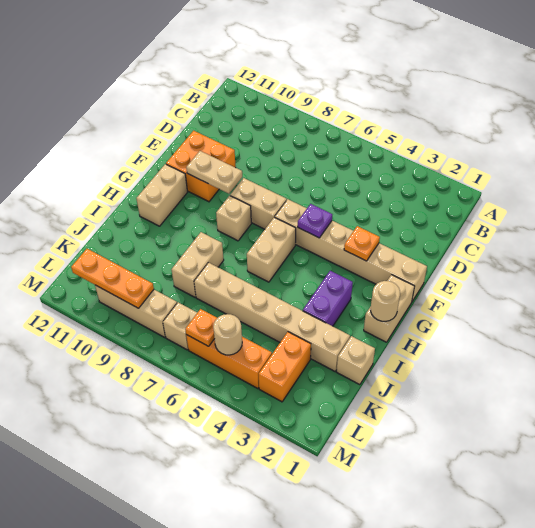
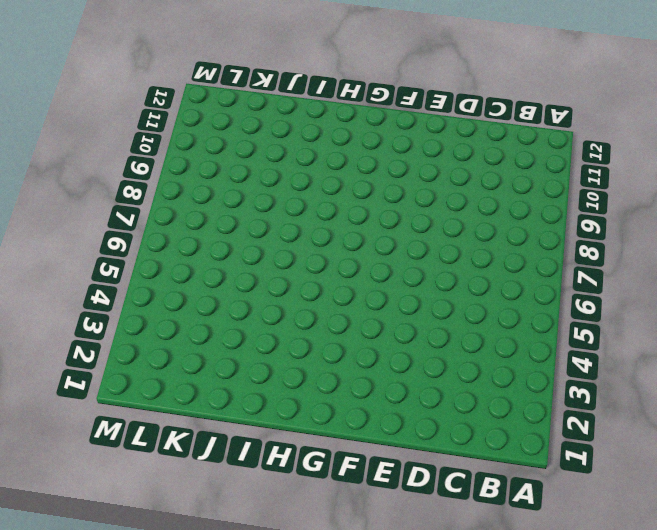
none -> orange 2x2 brick [166,131,236,202]
none -> tan 1x6 brick [275,199,427,301]
none -> tan 1x2 brick [230,178,287,229]

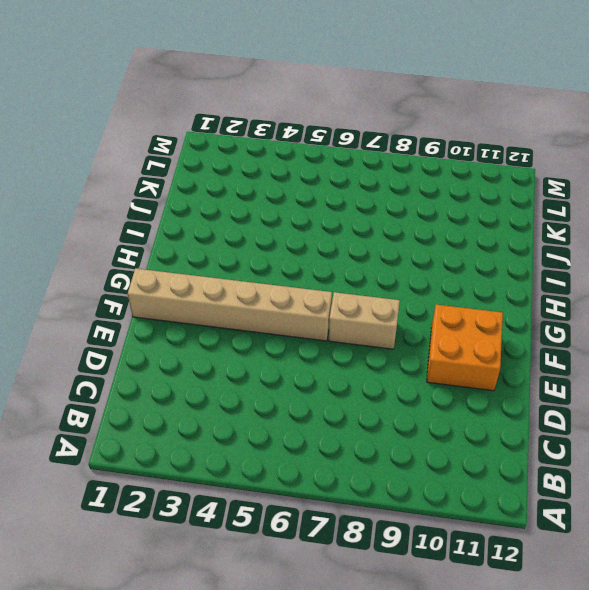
none -> tan 1x2 brick [364,275,415,342]
none -> tan 1x2 brick [247,217,296,282]
none -> tan 1x1 brick [216,196,251,241]

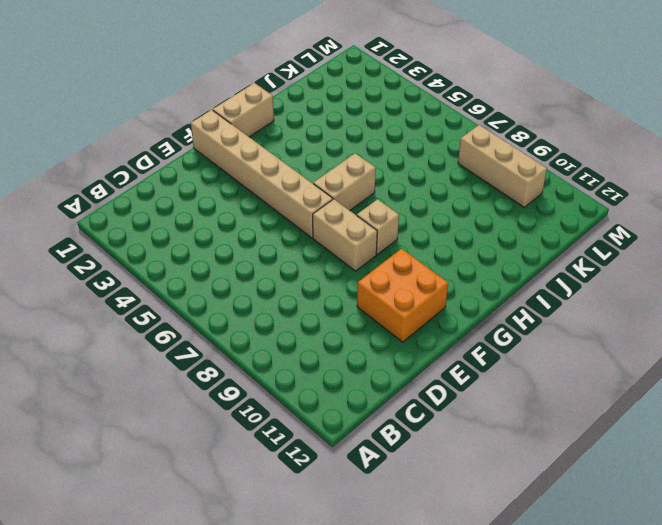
none -> tan 1x2 brick [136,164,187,226]
none -> purple 1x2 brick [303,271,353,326]
none -> tan 1x2 brick [171,232,224,297]

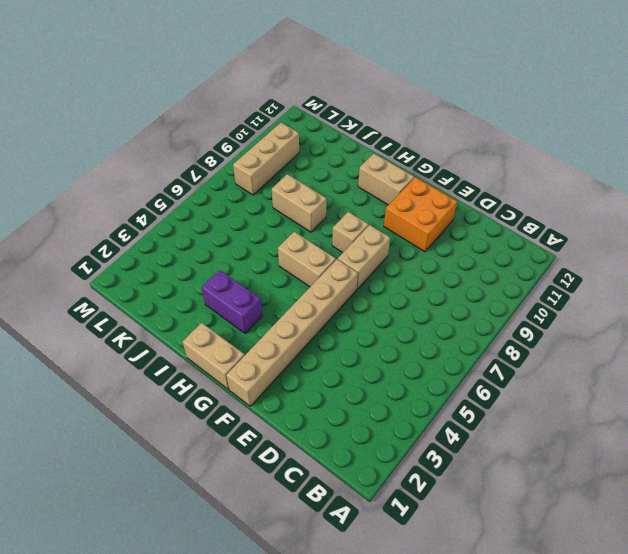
none -> tan 1x1 brick [337,336,375,385]
none -> tan 1x6 brick [194,263,350,371]
none -> orange 1x2 brick [259,332,311,402]

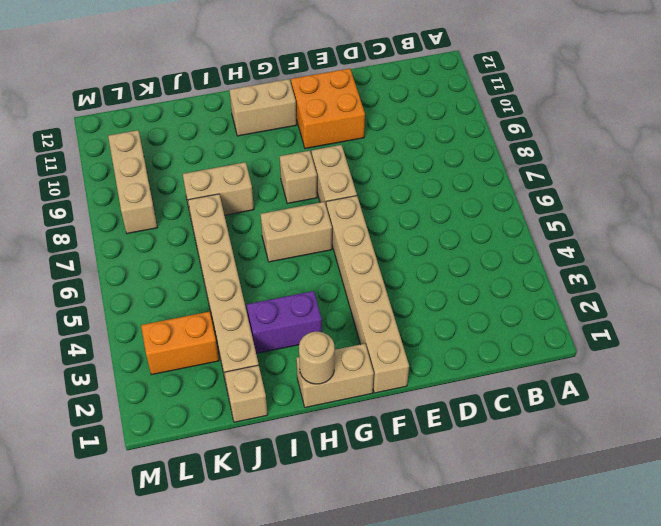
none -> orange 1x3 brick [186,335,272,389]
none -> tan 1x1 brick [163,302,197,350]
none -> orange 1x1 plate [344,226,380,261]

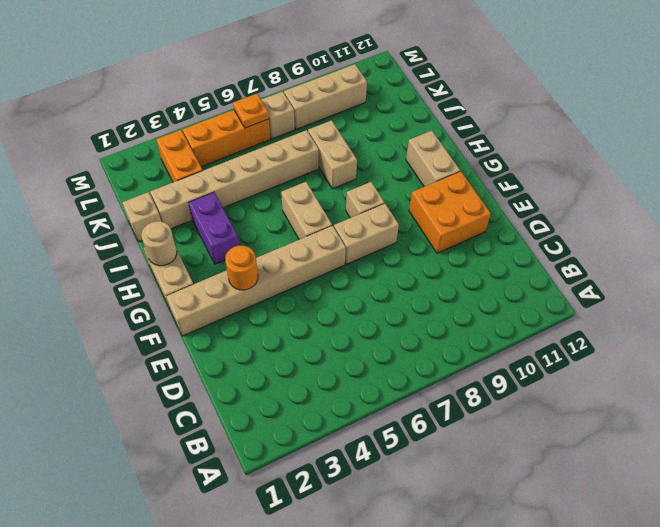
orange 1x1 round brick [225,246,258,290] -> orange 1x1 plate [344,226,380,261]
none -> purple 1x1 plate [298,204,332,238]
none -> tan 1x2 plate [186,151,242,194]
none -> tan 1x1 round brick [213,314,242,355]

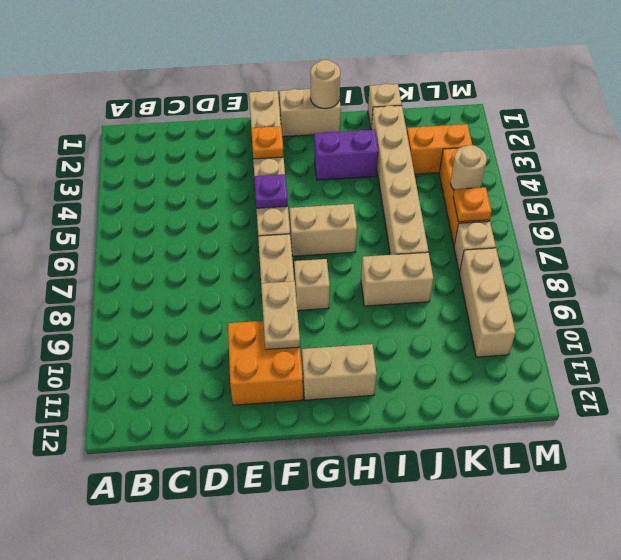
none -> orange 1x3 plate [71,249,154,308]

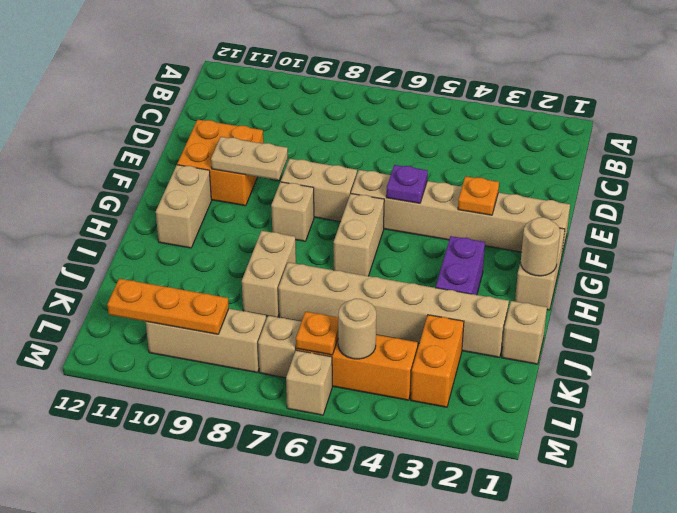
tan 1x1 brick [286,350,332,415] -> none

